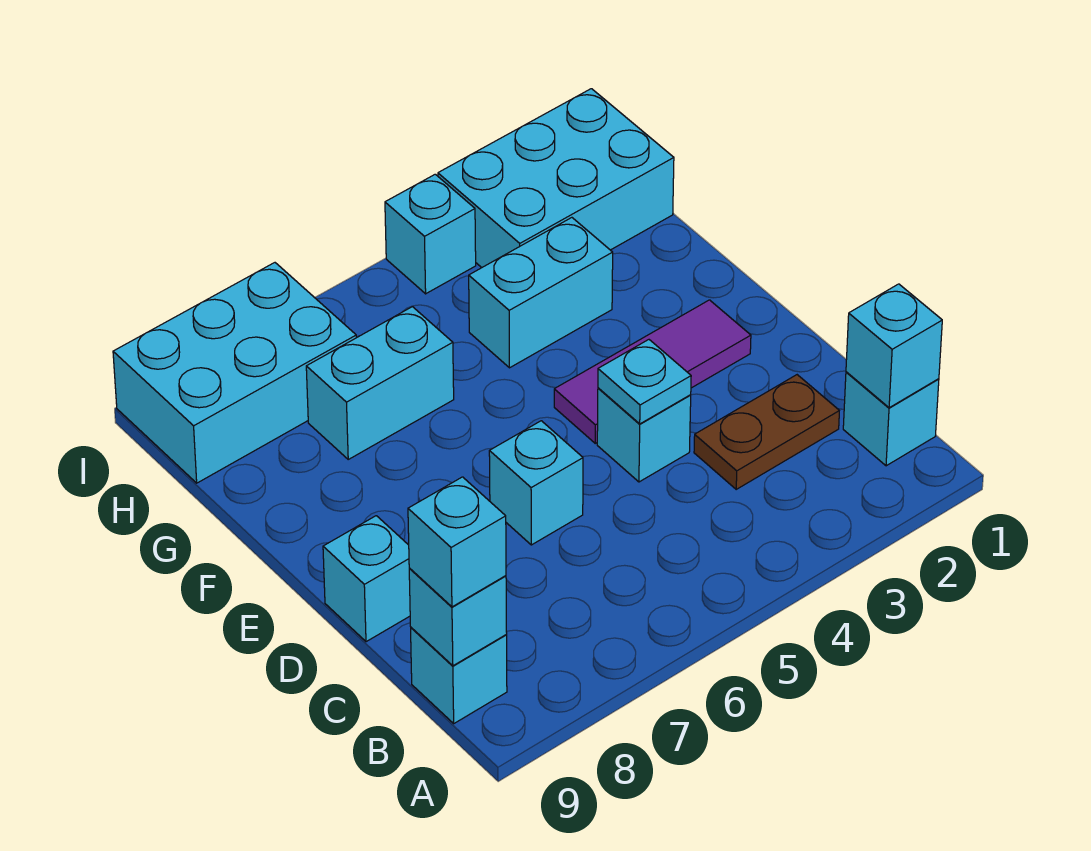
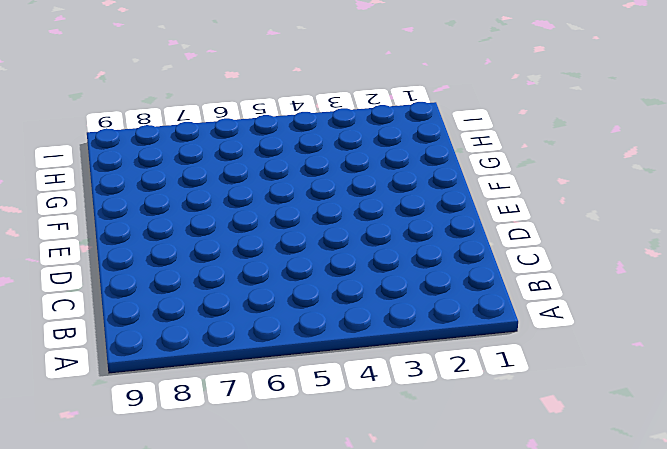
none -> cyan 1x1 brick [843,372,939,466]
none -> cyan 1x1 brick [411,628,507,723]
none -> brown 1x2 plate [694,375,839,489]

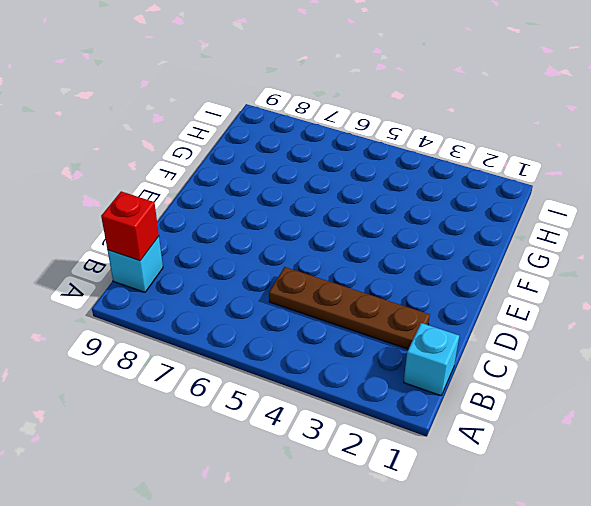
red 1x1 brick [101,191,159,261] -> cyan 1x1 brick [409,569,507,666]
brown 1x4 plate [269,267,430,349] -> brown 1x2 plate [694,375,839,489]
none -> cyan 1x1 brick [597,388,691,482]
none -> cyan 1x1 brick [489,421,583,545]
none -> cyan 1x1 brick [323,516,410,642]

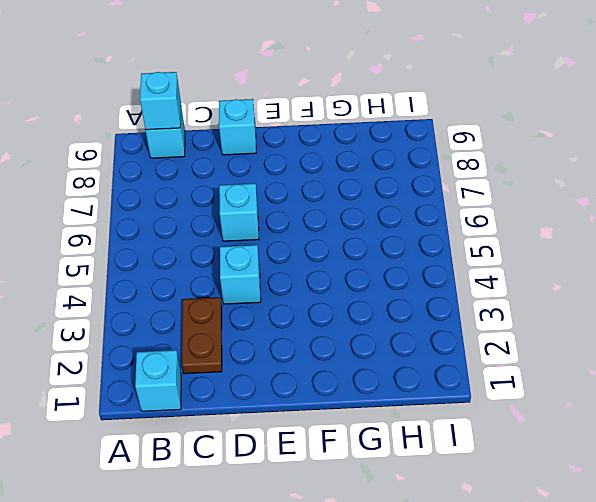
none -> purple 1x3 tile [554,300,751,443]
none -> cyan 1x2 brick [469,218,613,368]
none -> cyan 1x2 brick [306,307,454,459]

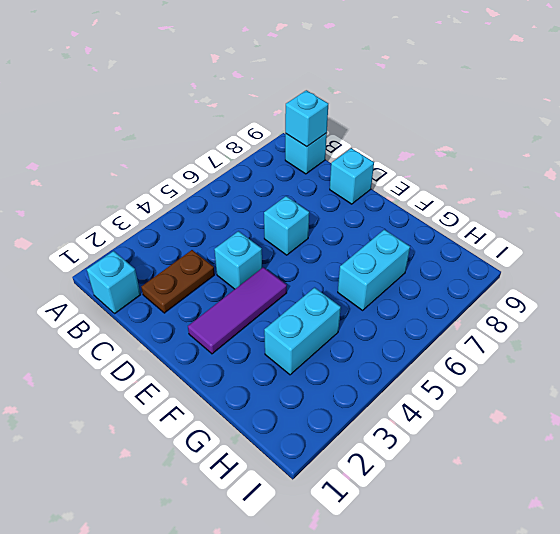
none -> cyan 2x3 brick [438,89,674,268]
none -> cyan 2x3 brick [113,263,356,483]
none -> cyan 1x1 brick [385,174,476,294]

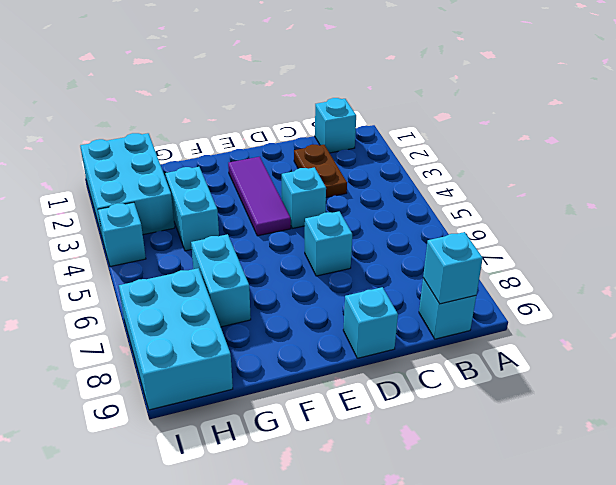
none -> cyan 1x1 brick [846,284,942,408]
none -> cyan 1x1 plate [598,340,691,424]
none -> cyan 1x1 brick [408,477,506,607]

